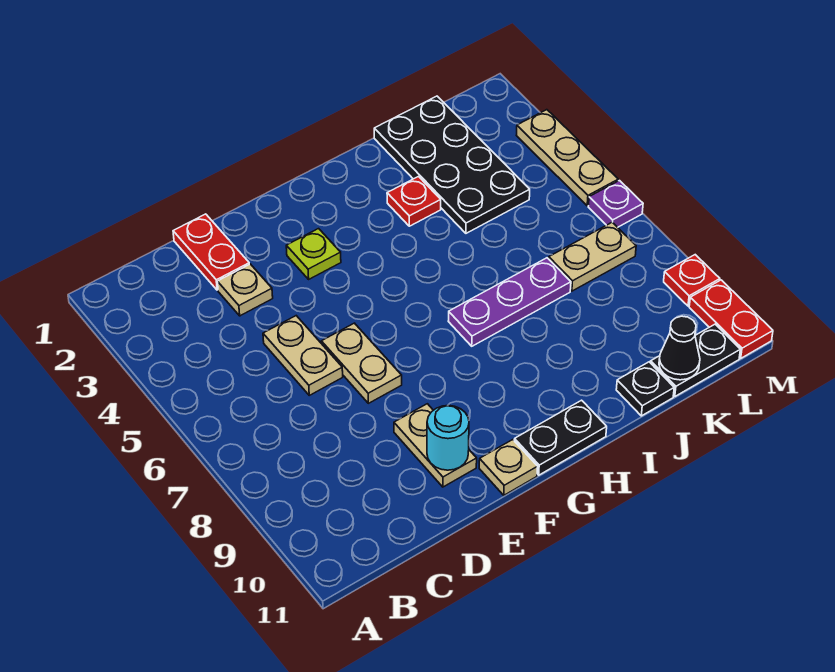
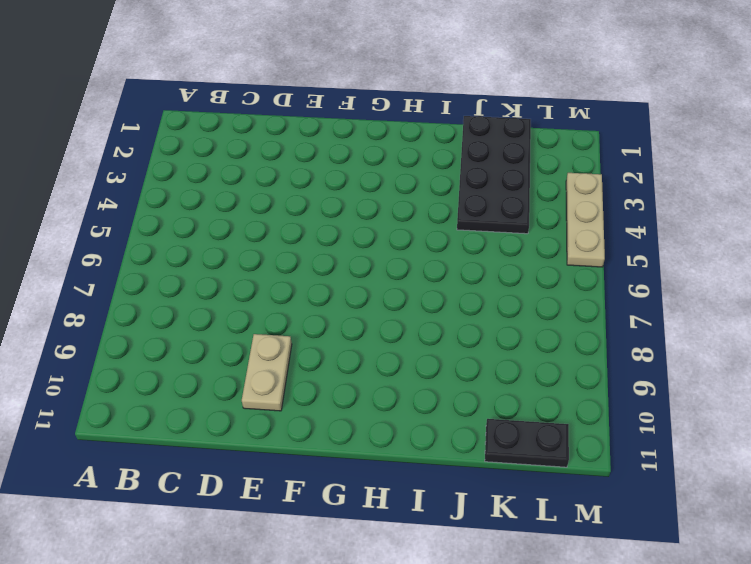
none -> red 1x2 plate [173,214,249,290]
none -> tan 1x1 plate [217,264,273,316]
none -> tan 1x2 plate [263,316,343,395]

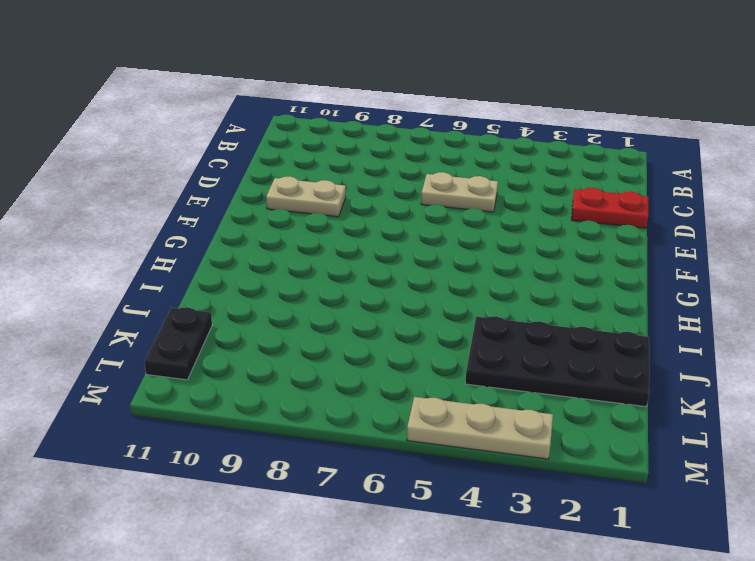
none -> tan 1x1 plate [217,264,273,316]
none -> tan 1x2 plate [321,323,402,403]
none -> lime 1x1 plate [286,229,341,279]

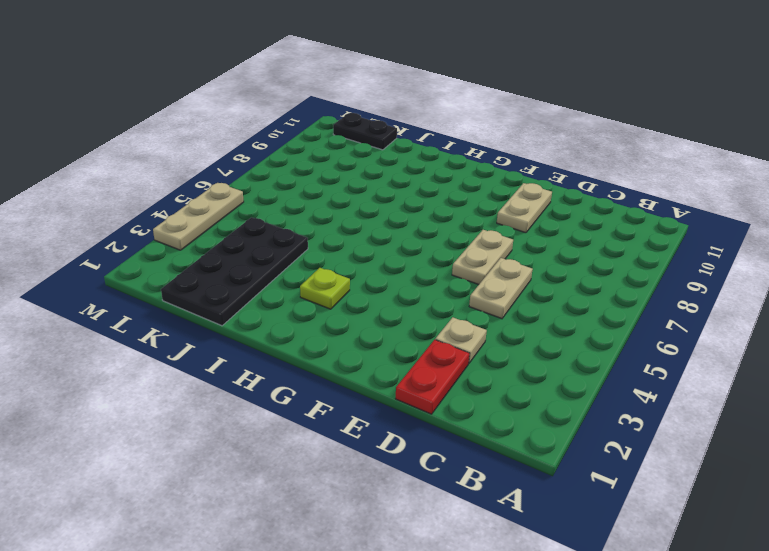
lime 1x1 plate [300,268,350,309] -> lime 1x1 plate moved to [286,229,341,279]
none -> tan 1x1 plate [479,440,538,495]
none -> black 1x2 plate [514,400,607,475]
none -> purple 1x3 plate [448,258,571,346]

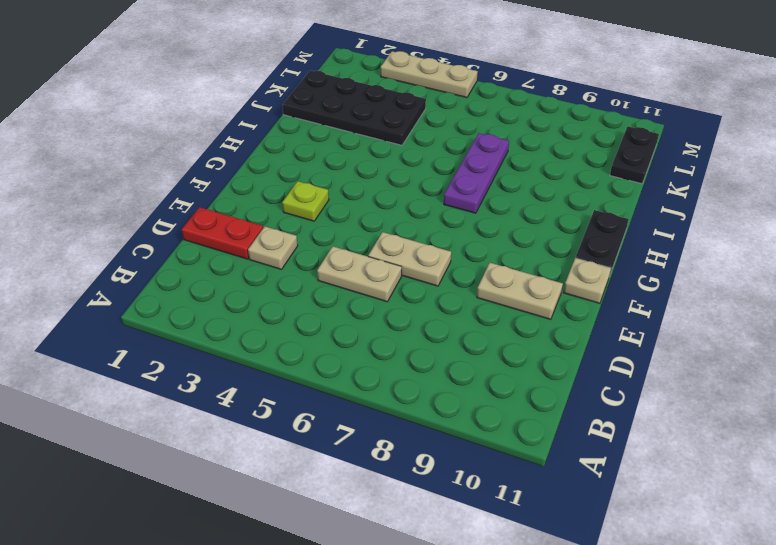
none -> red 1x1 plate [387,177,441,226]
none -> black 1x1 plate [616,362,674,416]
none -> tan 1x2 plate [549,222,636,291]

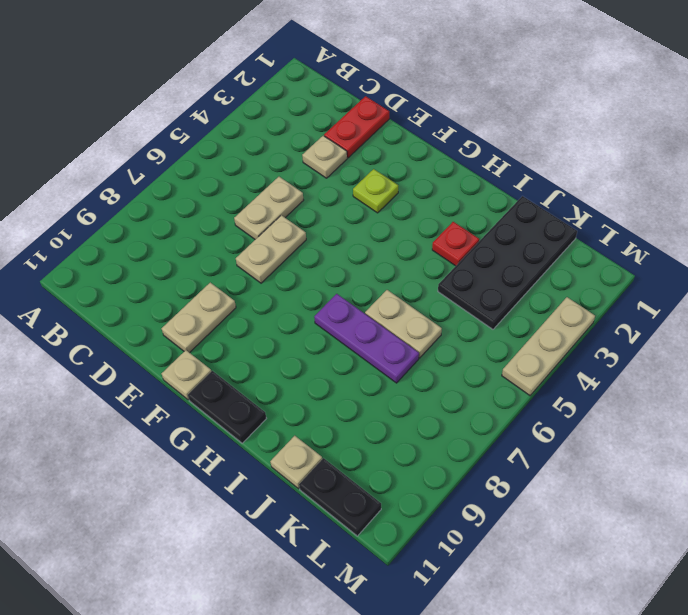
tan 1x2 plate [365,290,442,358] -> tan 1x2 plate moved to [549,222,636,291]
tan 1x1 plate [270,436,322,489] -> black 1x1 plate [616,362,674,416]
none -> purple 1x1 plate [588,181,643,227]
none -> red 1x1 plate [664,255,720,306]
none -> red 1x2 plate [689,280,773,358]

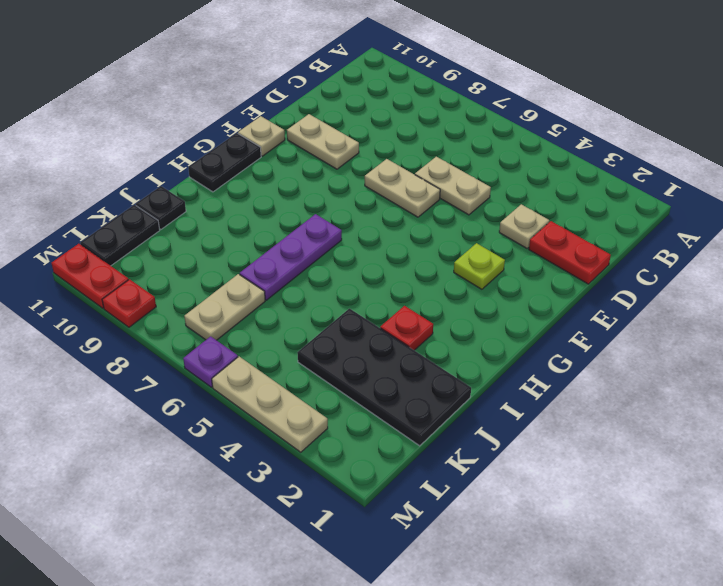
none -> cyan 1x1 round brick [427,406,469,470]
none -> black 1x1 cone [659,316,700,380]

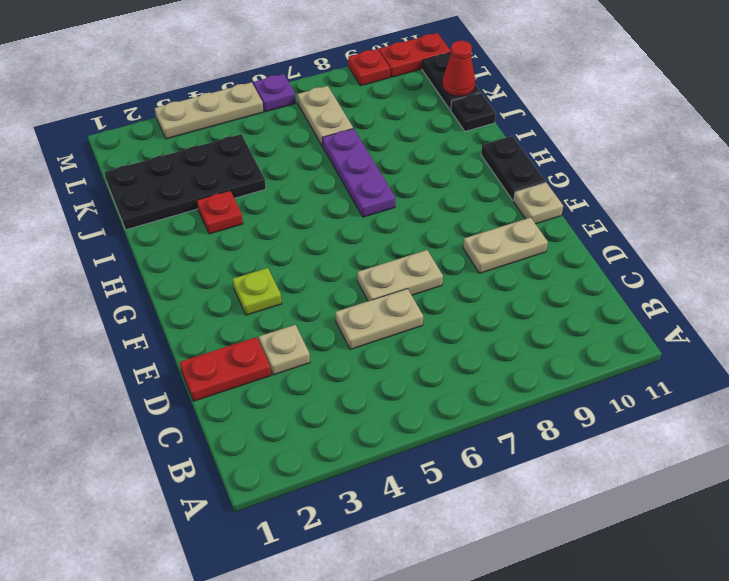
red 1x1 cone [442,41,475,96] -> black 1x1 cone [659,316,700,380]
none -> cyan 1x1 round brick [427,406,469,470]

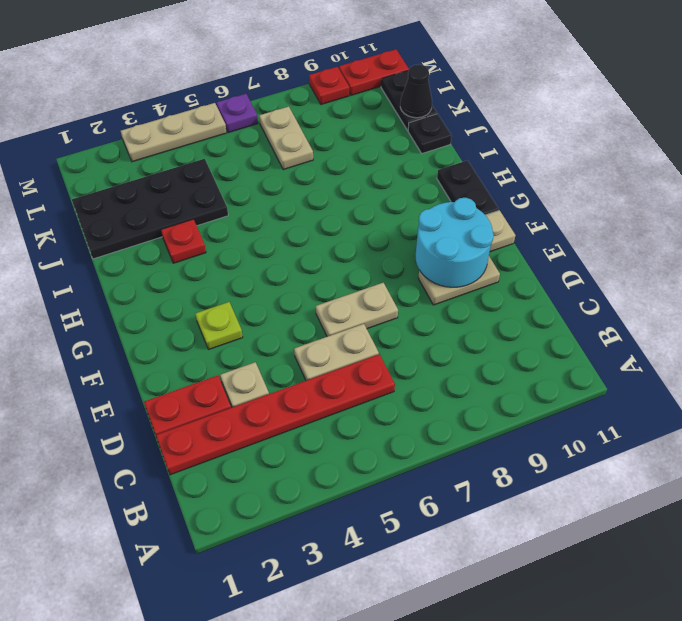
red 1x6 plate [156,354,395,475] -> none
cyan 2x2 round brick [415,198,494,287] -> cyan 1x1 round brick [427,406,469,470]
none -> purple 1x3 plate [448,258,571,346]

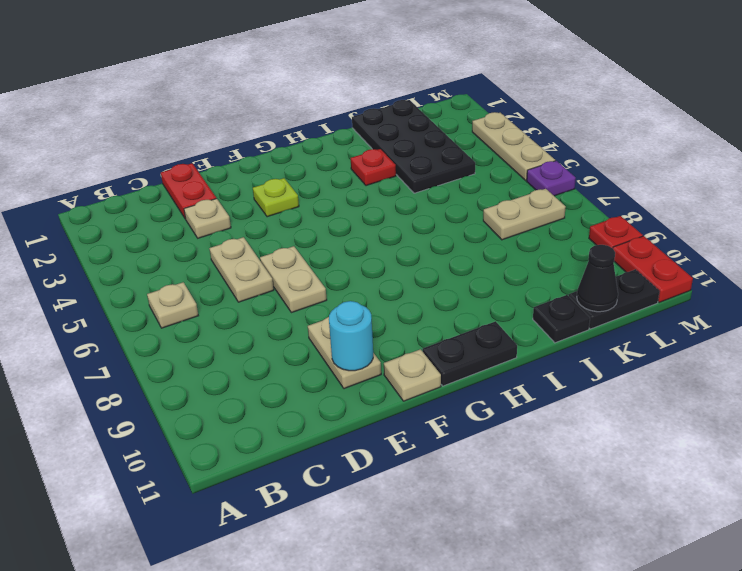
tan 1x1 plate [147,282,198,328] -> none
none -> purple 1x3 plate [448,258,571,346]

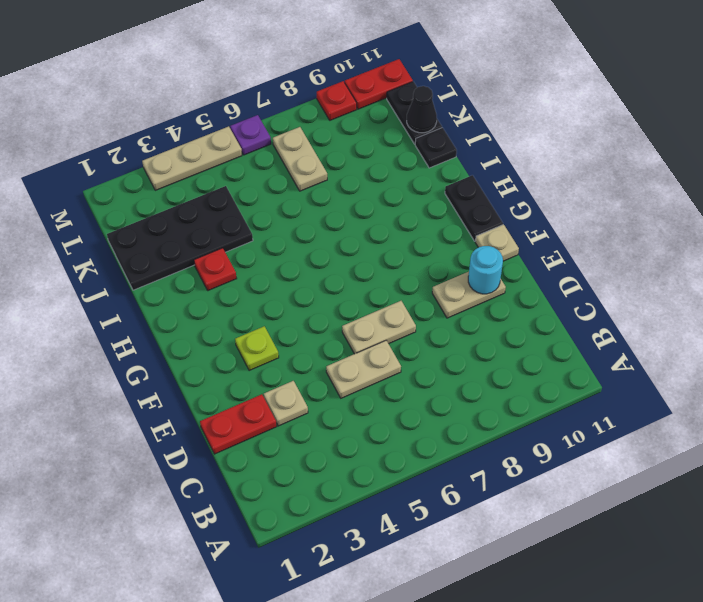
none -> purple 1x3 plate [448,258,571,346]

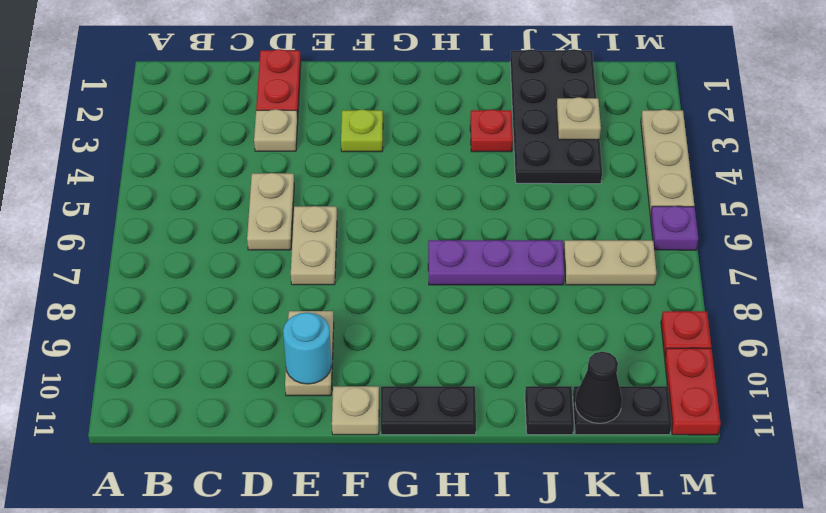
tan 1x1 plate [556,97,601,140] -> none

